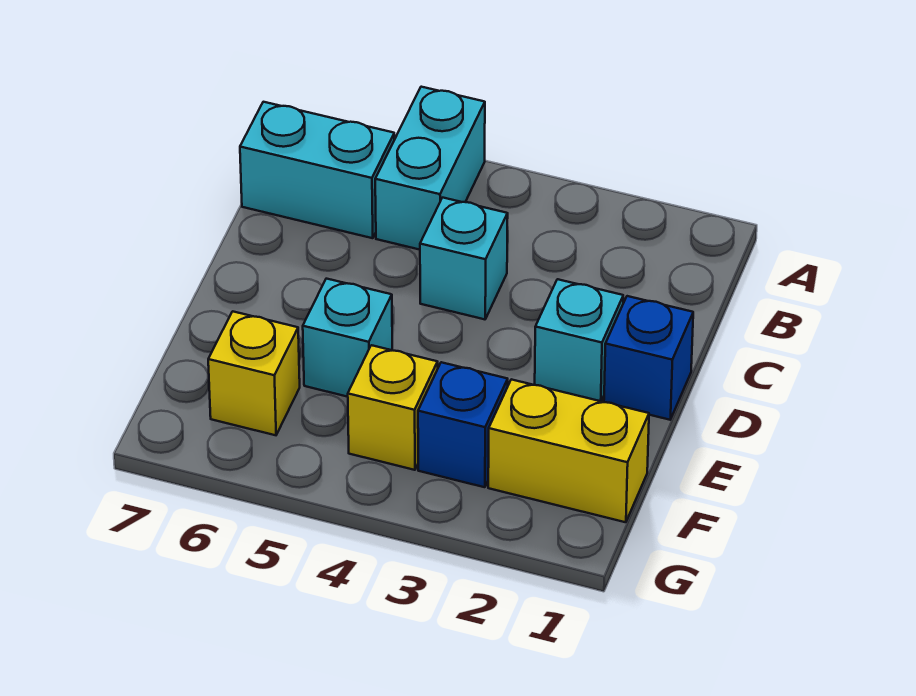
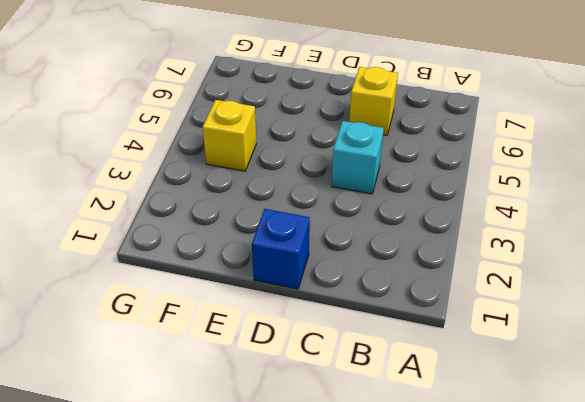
yellow 1x1 brick [349,67,398,135] -> yellow 1x1 brick moved to [208,311,300,435]
none -> cyan 1x2 brick [375,87,485,250]
none -> cyan 1x2 brick [240,102,395,238]

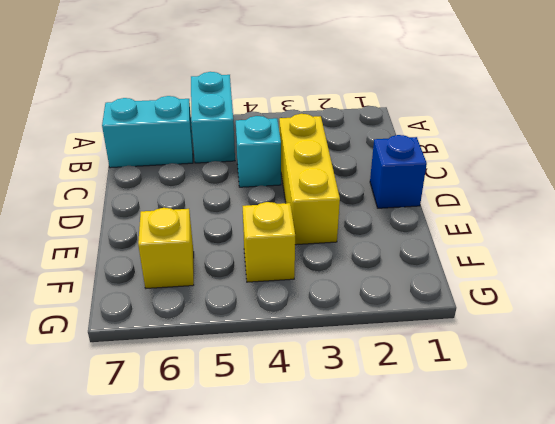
yellow 1x3 brick [279,114,340,245] -> none
none -> cyan 1x1 brick [535,279,623,401]
none -> cyan 1x1 brick [303,279,392,397]

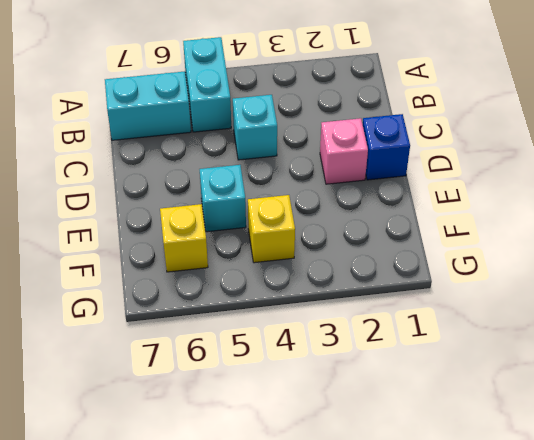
pink 1x1 brick [320,118,368,184] -> cyan 1x1 brick [535,279,623,401]
none -> yellow 1x2 brick [488,379,649,522]
none -> blue 1x1 brick [418,362,508,487]

